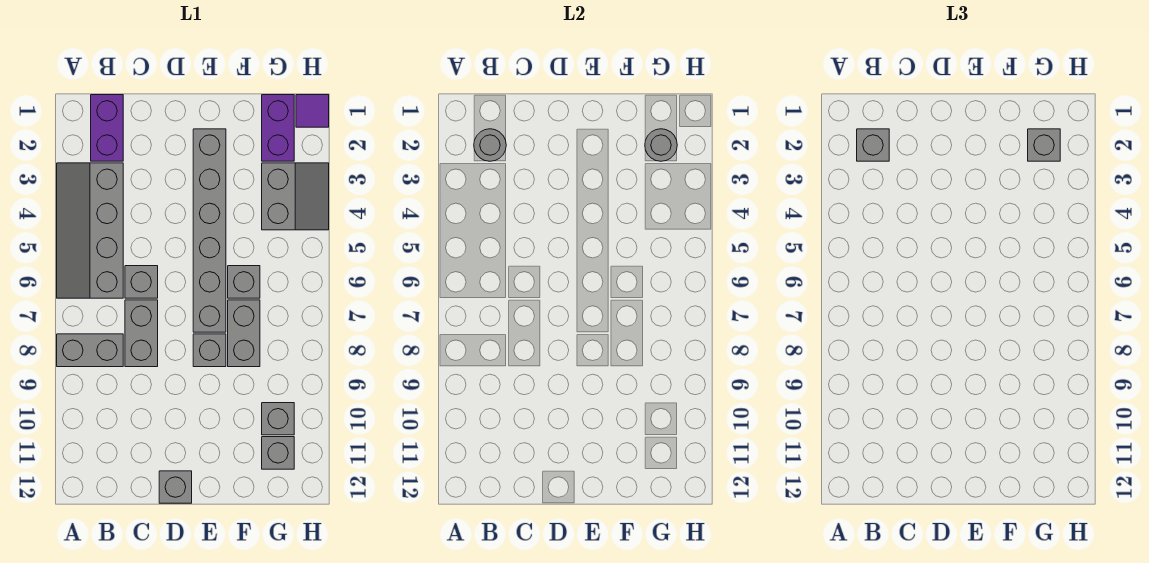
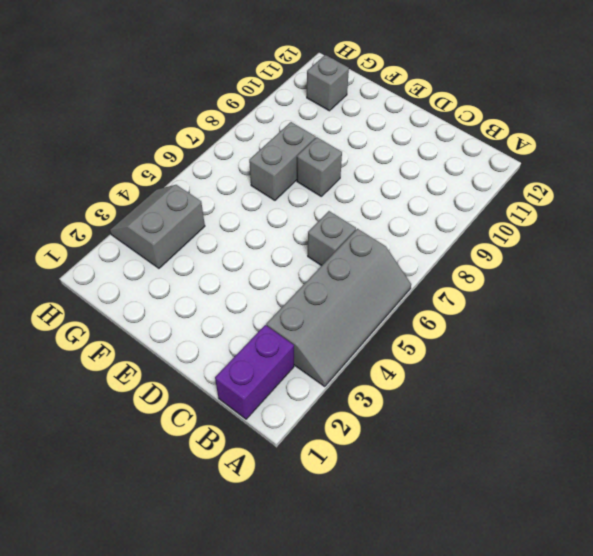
none -> grey 1x2 brick [57,334,123,367]
none -> grey 1x2 brick [125,300,158,367]
none -> grey 1x1 brick [159,471,192,503]

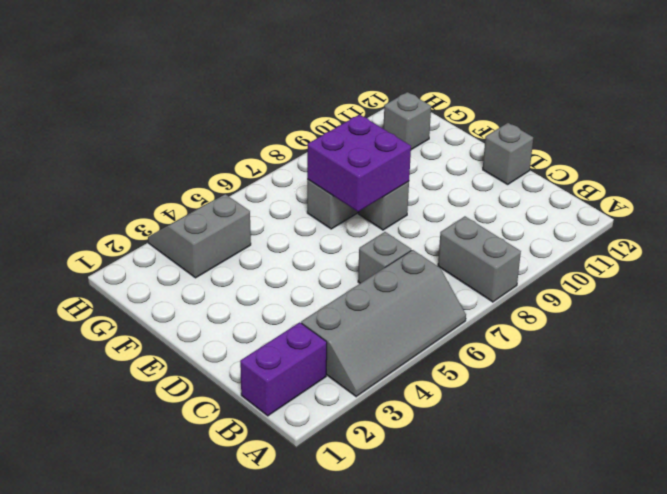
purple 2x2 brick [307,115,411,212] -> none
none -> grey 1x2 brick [125,300,158,367]
none -> grey 1x6 brick [193,129,226,332]
none -> grey 1x1 brick [228,266,260,298]

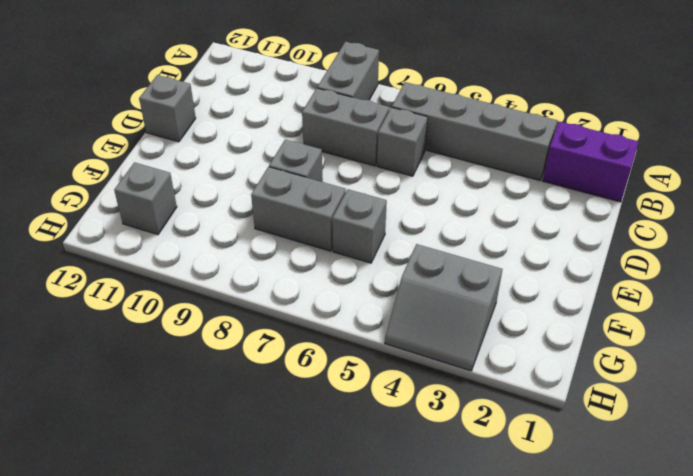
none -> grey 1x6 brick [193,129,226,332]
none -> purple 1x2 brick [262,95,294,161]
none -> grey 1x1 brick [262,403,294,435]

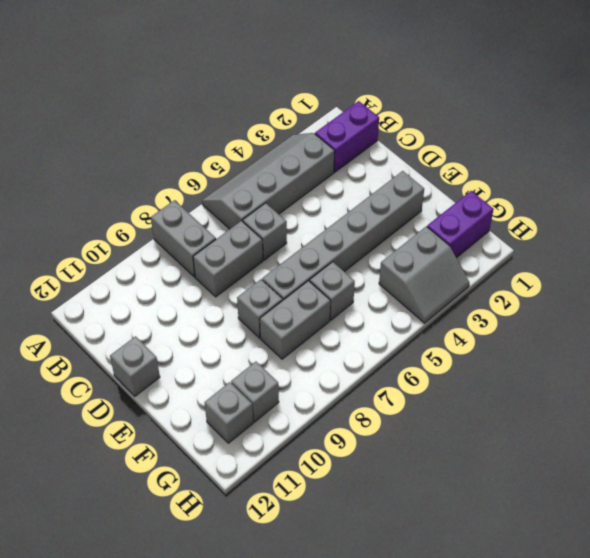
none -> purple 1x1 tile [296,95,329,127]
none -> grey 1x1 round brick [474,129,506,161]
none -> grey 1x1 round brick [645,129,677,161]

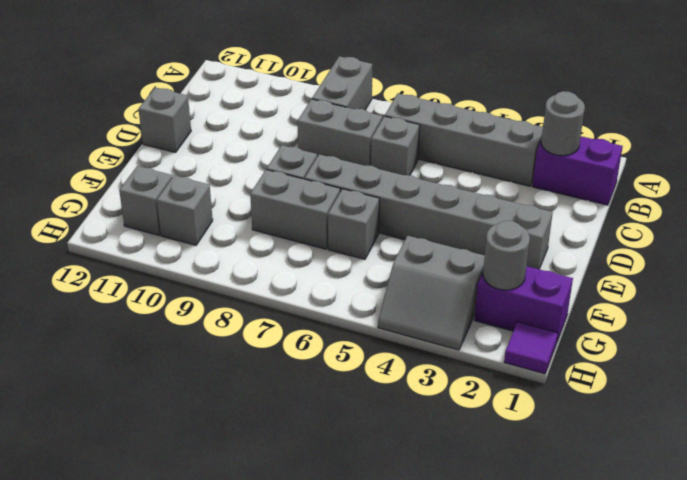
none -> grey 1x1 brick [857,129,889,161]
none -> grey 1x1 brick [1028,129,1060,161]

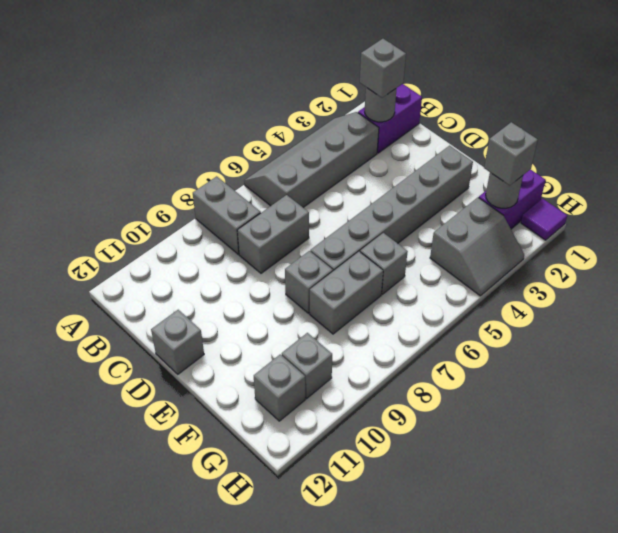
none -> grey 1x1 brick [125,266,158,298]

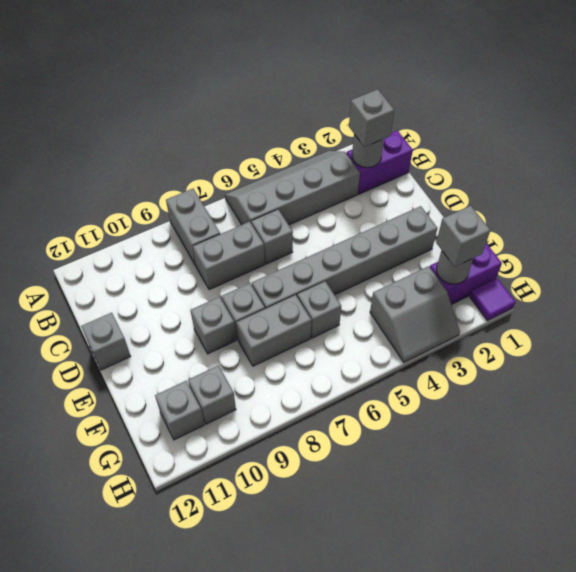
grey 1x1 brick [191,297,236,354] -> none

